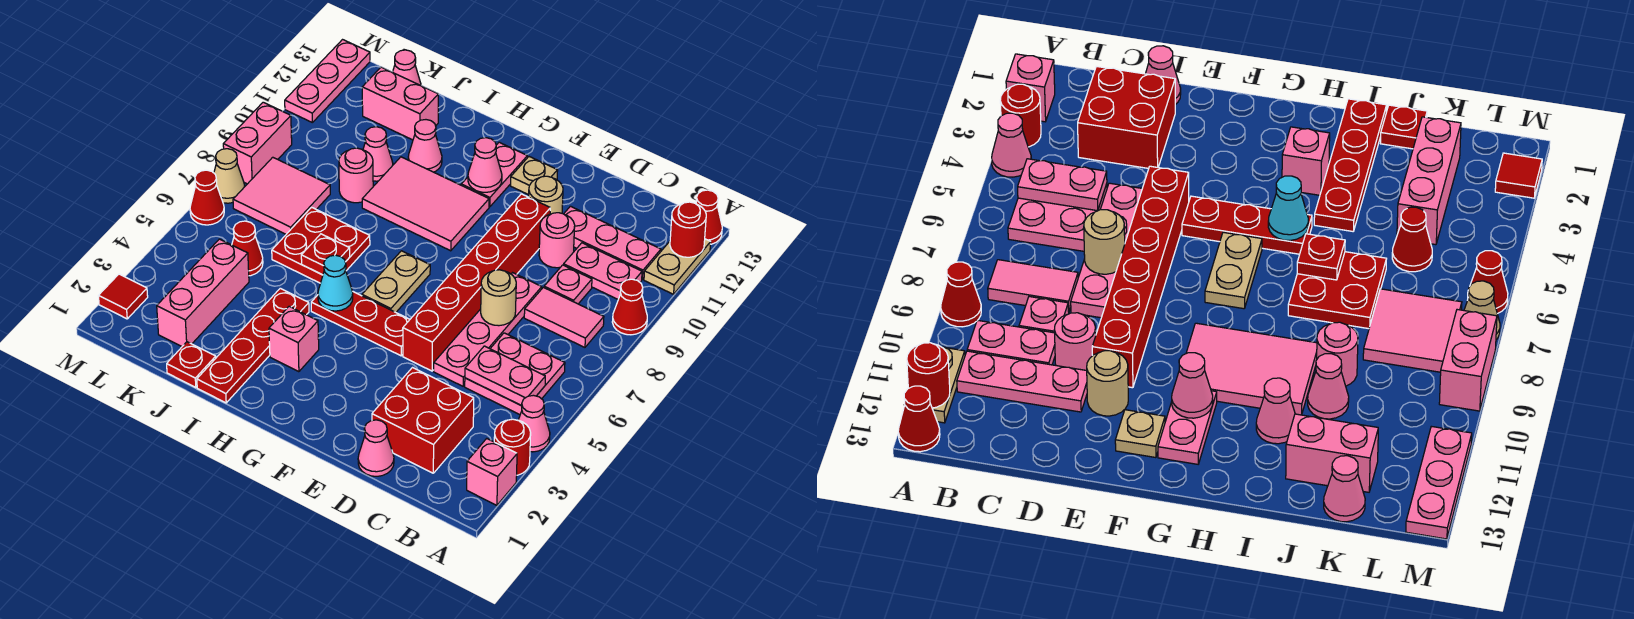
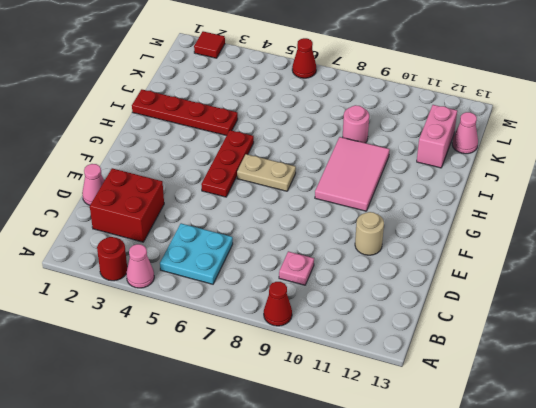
cyan 2x2 plate [160,223,233,284] -> pink 2x2 plate [465,333,565,414]
none -> pink 1x1 brick [467,439,517,505]
none -> tan 1x2 plate [644,239,711,294]
none -> red 1x1 cone [696,190,722,244]
none -> pink 1x2 tile [524,287,604,347]

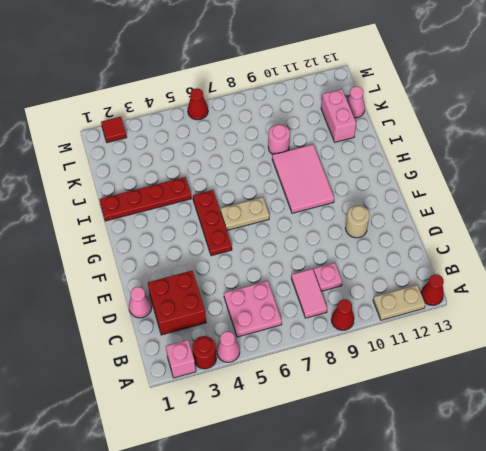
none -> pink 1x2 plate [564,243,642,299]
none -> pink 1x3 plate [564,206,661,280]
none -> pink 1x4 plate [434,273,542,386]
none -> pink 1x1 round brick [539,213,575,268]

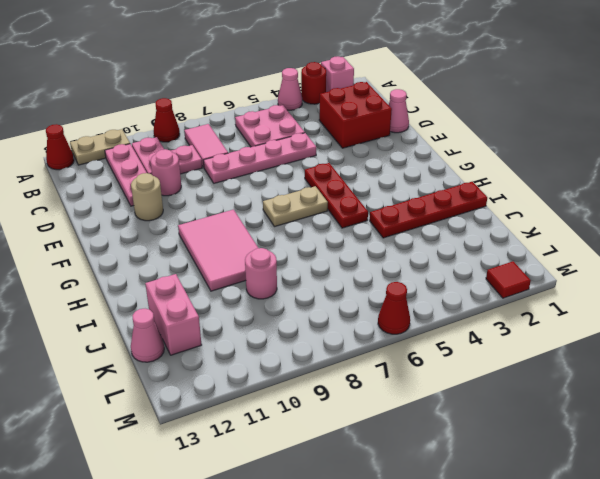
none -> red 1x6 brick [403,194,550,371]
none -> tan 1x1 plate [511,157,558,195]
none -> pink 1x2 plate [461,142,527,207]
none -> pink 1x1 brick [269,306,319,372]

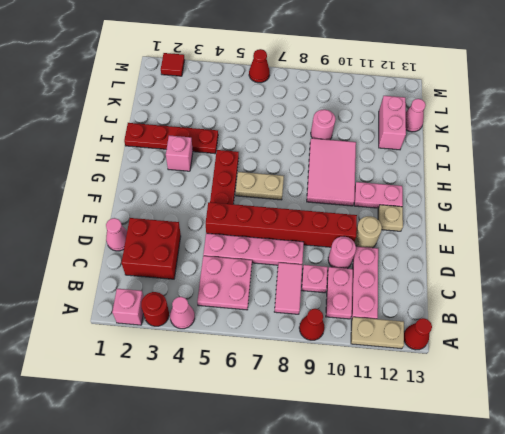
none -> red 2x2 plate [272,207,370,283]
none -> pink 1x1 cone [408,120,442,172]
none -> red 1x1 plate [167,342,216,388]
none -> pink 1x1 cone [363,127,393,181]

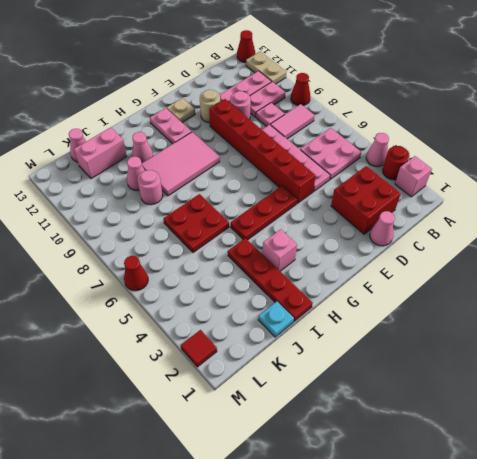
cyan 1x1 plate [258,302,294,337] -> red 1x1 plate [167,342,216,388]
none -> tan 1x2 plate [362,251,430,312]
none -> pink 1x3 brick [157,239,249,346]
none -> red 1x1 cone [232,221,263,276]
none -> pink 2x2 tile [233,157,330,234]

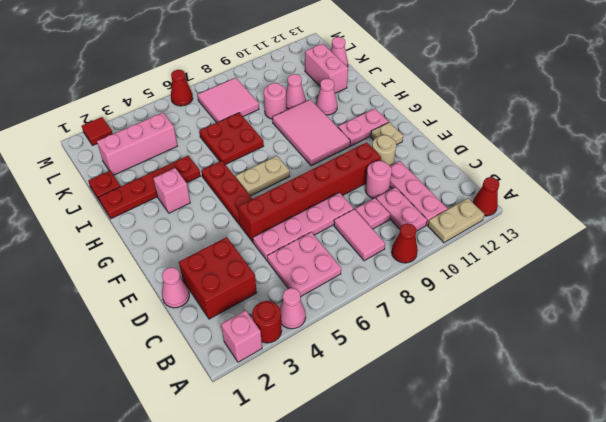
none -> red 1x1 cone [232,221,263,276]
none -> tan 1x1 cone [214,149,245,203]
none -> pink 1x2 brick [223,102,292,184]
none -> pink 1x3 plate [285,40,370,122]

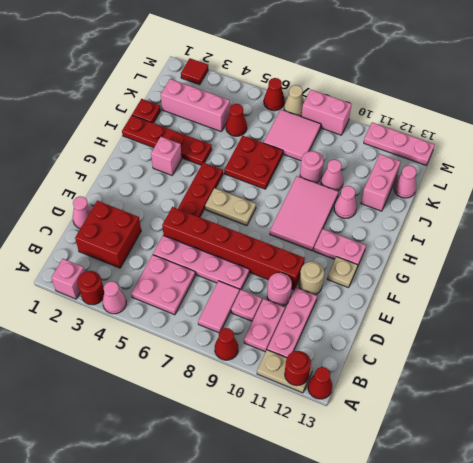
none -> pink 1x2 plate [465,346,545,406]
none -> tan 1x1 round brick [481,270,516,326]
none -> pink 1x1 cone [468,138,502,192]
none -> cyan 1x1 cone [318,255,353,311]

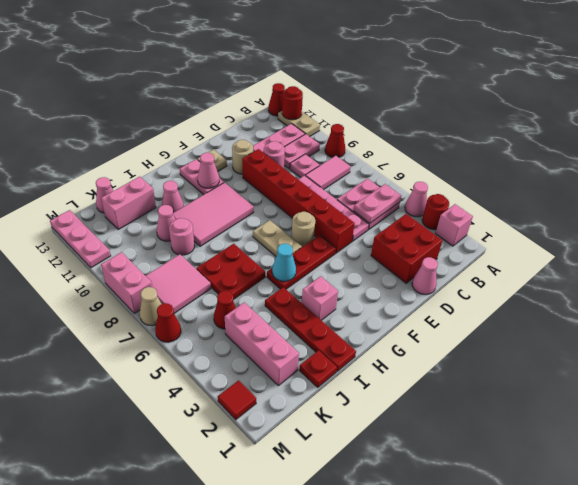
tan 1x1 round brick [291,212,315,247] -> tan 1x1 round brick moved to [481,270,516,326]
none -> red 1x1 plate [301,234,350,275]

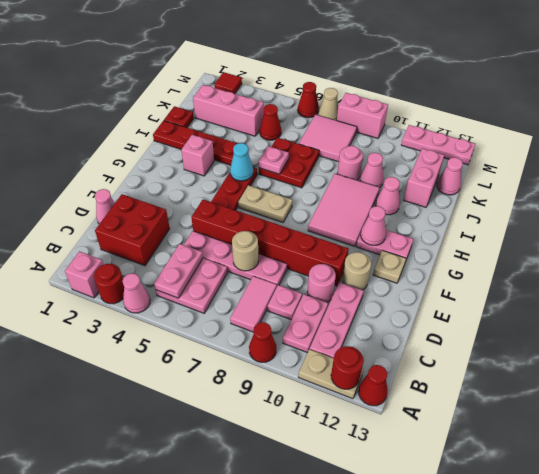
pink 1x1 plate [258,146,289,174] -> red 1x1 plate [301,234,350,275]

